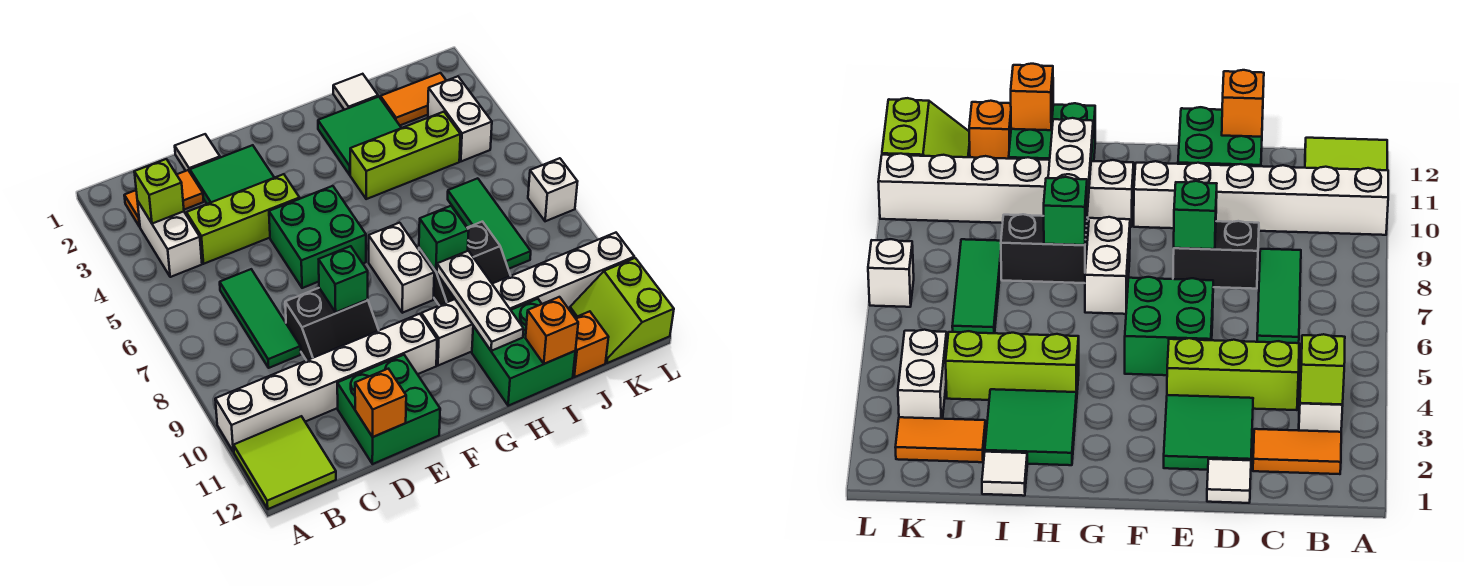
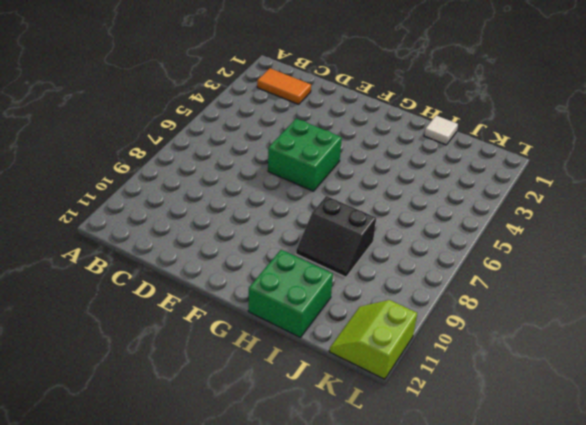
none -> white 1x6 brick [215,314,437,452]
none -> lime 2x2 tile [234,416,336,509]
none -> white 1x2 brick [138,202,202,277]
none -> lime 1x3 brick [186,174,300,264]

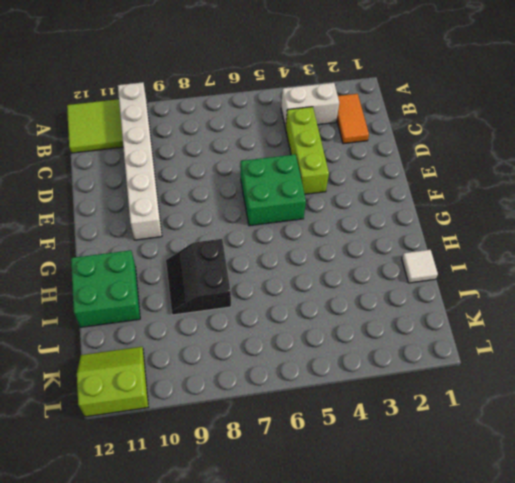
none -> green 1x3 tile [220,269,301,368]
none -> white 1x1 tile [175,134,220,172]
none -> green 2x2 tile [190,145,274,204]
none -> black 2x2 slope [285,288,379,360]

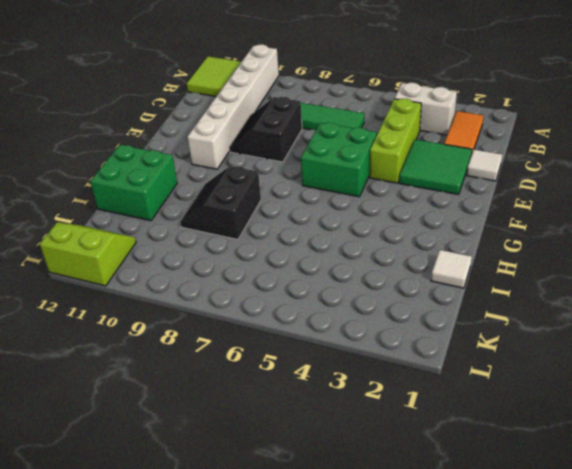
none -> green 2x2 brick [337,355,440,464]
none -> white 1x2 brick [369,223,434,313]
none -> white 1x6 brick [421,233,634,366]
none -> green 2x2 tile [318,97,401,175]

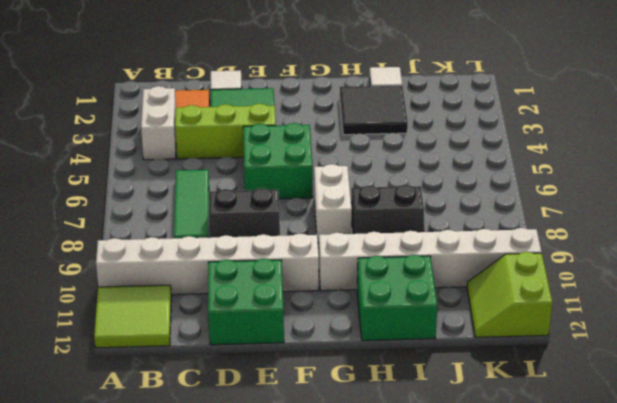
black 2x2 tile [340,85,408,135] -> green 2x2 tile [318,97,401,175]
none -> lime 1x3 brick [350,112,461,199]
none -> orange 1x2 tile [380,73,446,125]
none -> green 1x3 tile [448,178,531,269]
none -> orange 1x1 brick [573,311,609,377]

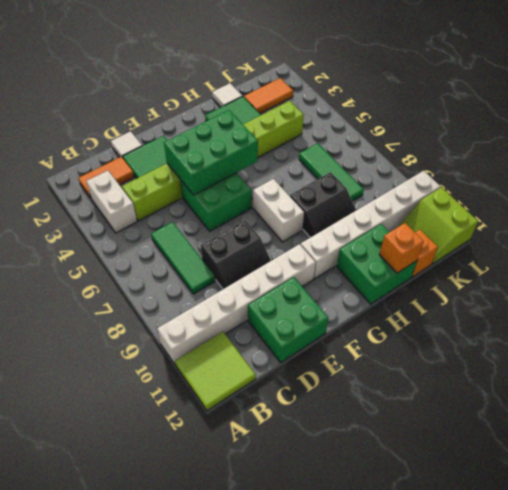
green 2x3 brick [164,110,258,195] -> none
none -> white 1x2 brick [428,76,492,161]
none -> white 1x1 brick [528,158,578,221]
none -> lime 1x1 brick [134,159,184,224]
none -> orange 1x1 brick [355,369,406,437]

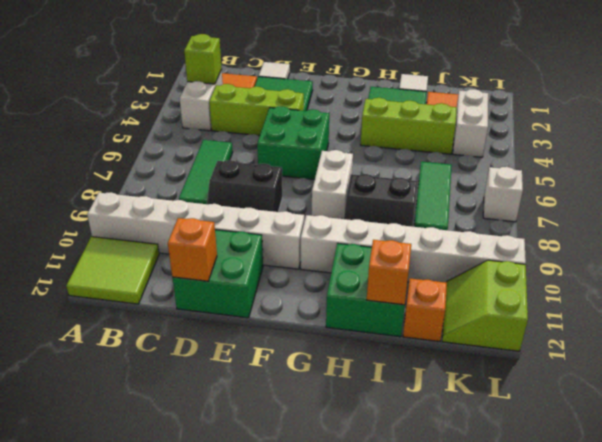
none -> green 1x1 brick [319,246,368,312]
none -> green 1x1 brick [419,206,469,271]
none -> white 1x3 plate [437,251,524,351]

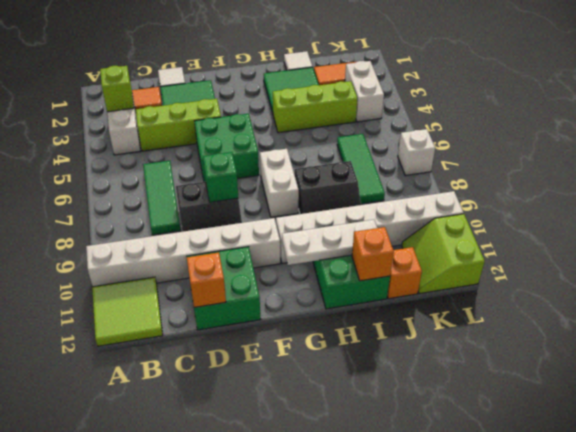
white 1x3 plate [282,220,377,265] -> white 1x3 plate turned to [437,251,524,351]
none -> green 1x1 brick [419,206,469,271]

